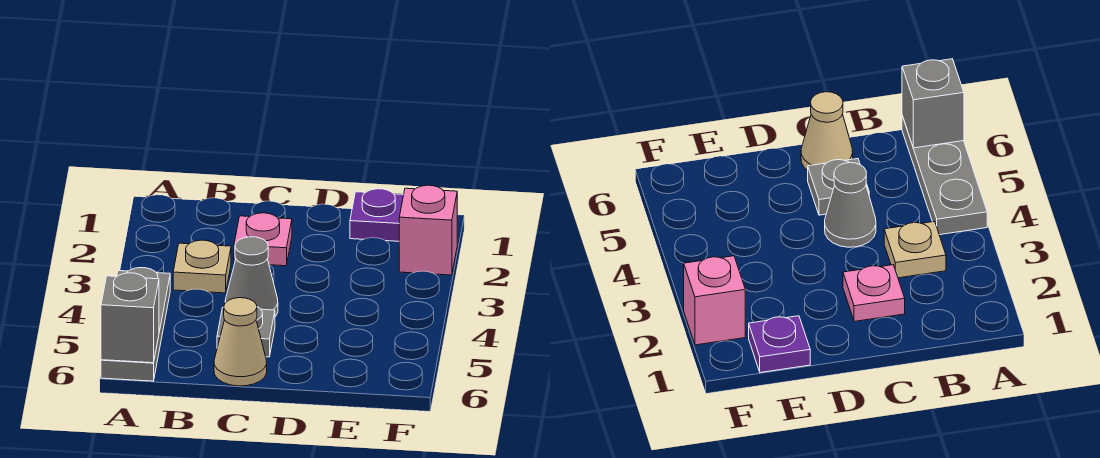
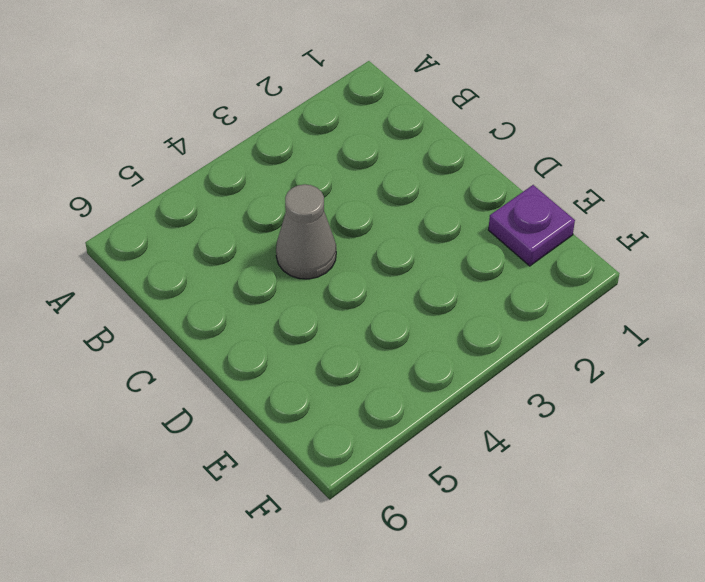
none -> grey 1x3 plate [101,268,170,381]
none -> tan 1x1 plate [173,240,231,293]

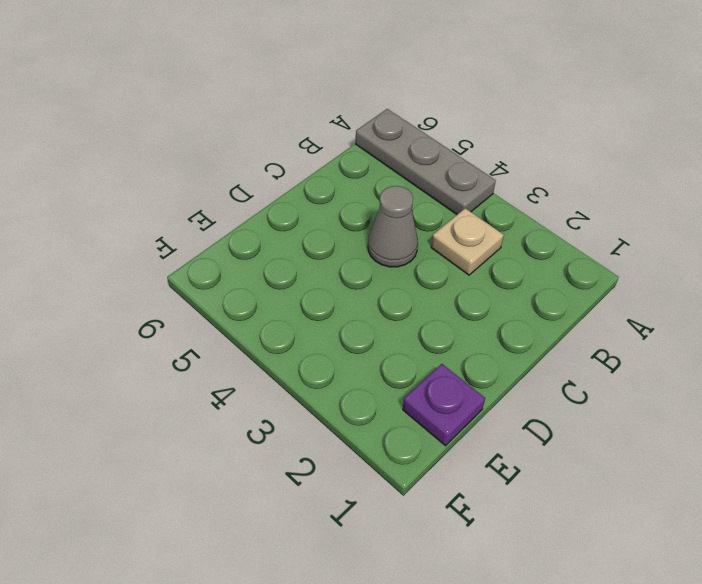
none -> pink 1x1 plate [234,213,292,266]
none -> grey 1x1 plate [217,307,275,357]

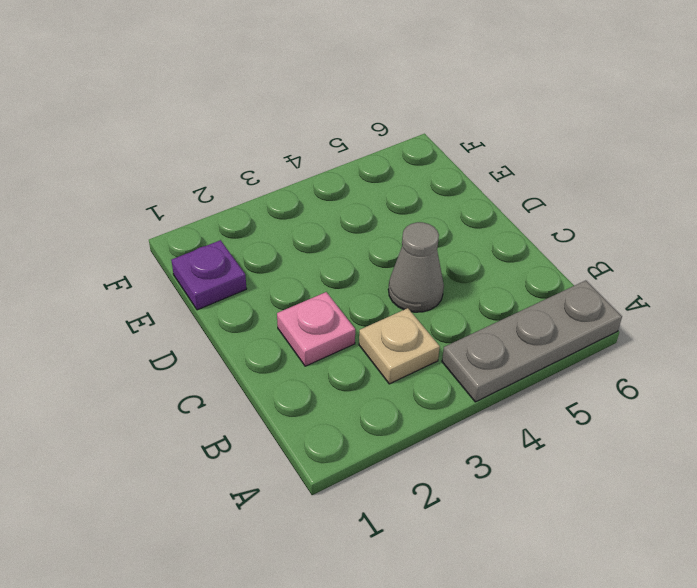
none -> grey 1x1 plate [217,307,275,357]
none -> tan 1x1 cone [214,298,267,386]

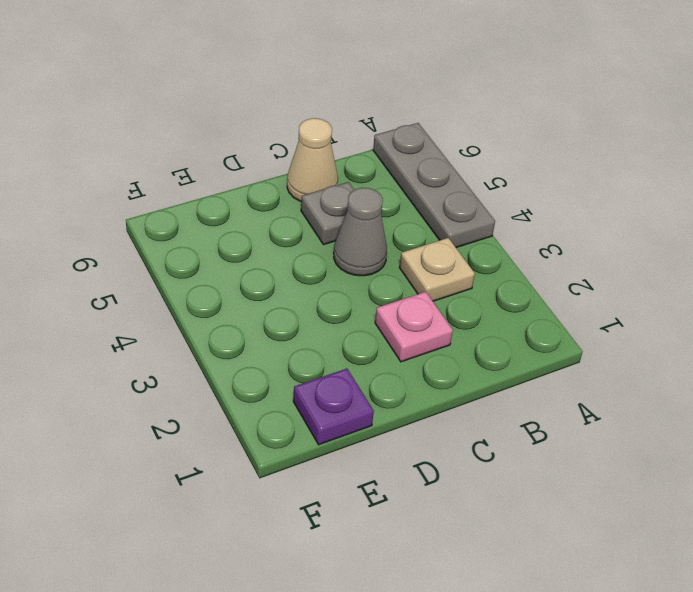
none -> pink 1x1 brick [399,185,457,275]
none -> grey 1x1 brick [101,273,159,363]

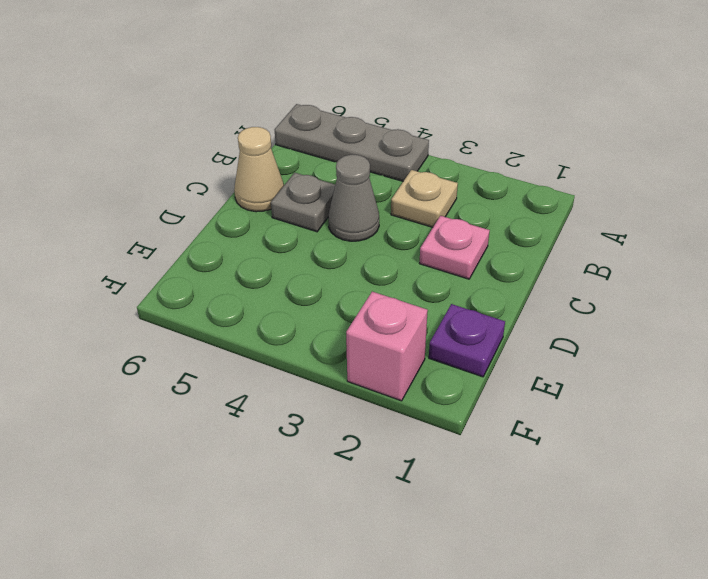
none -> grey 1x1 brick [101,273,159,363]

